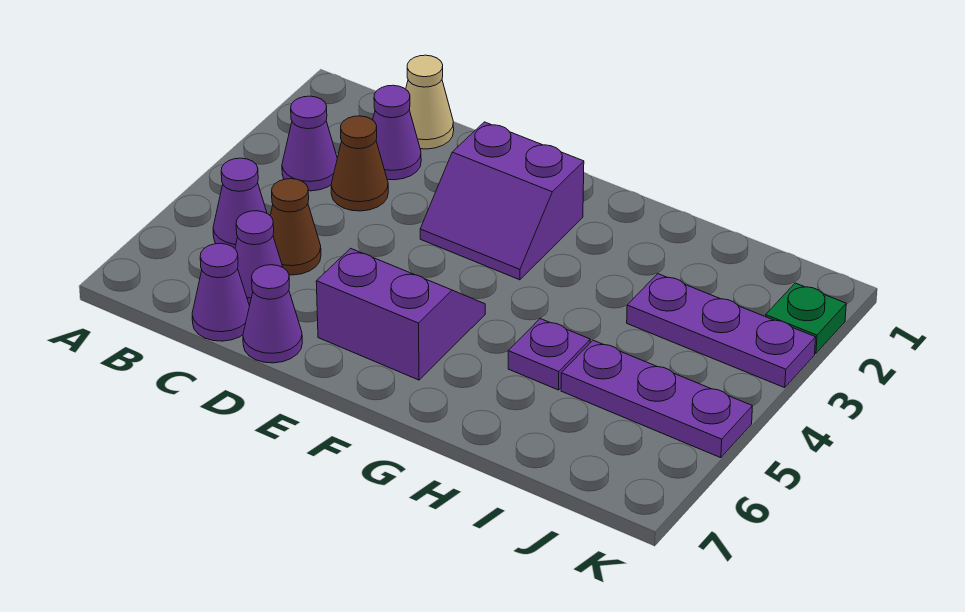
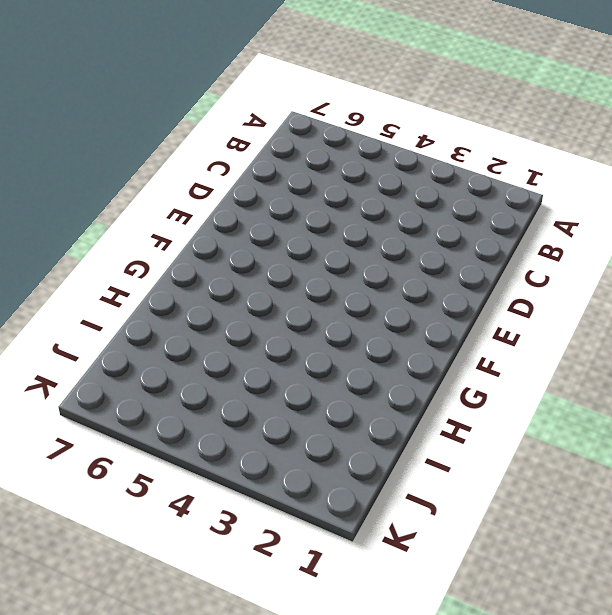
none -> purple 1x1 cone [282,96,337,191]
none -> purple 1x1 cone [213,158,267,248]
none -> tan 1x1 cone [406,55,454,149]

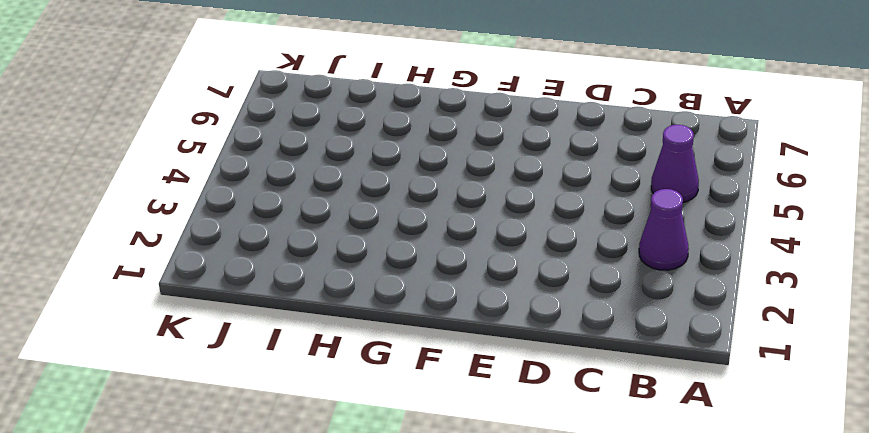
none -> tan 1x1 cone [406,55,454,149]
none -> purple 1x1 cone [373,85,421,180]
none -> brown 1x1 cone [331,116,388,211]

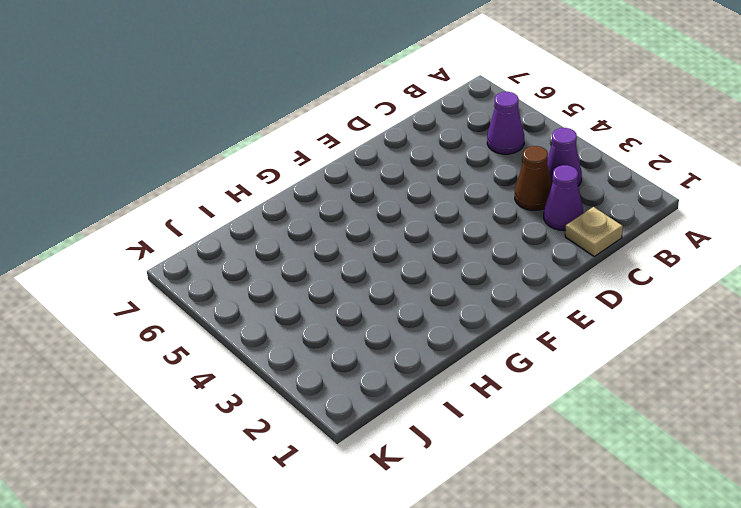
tan 1x1 plate [565,207,623,257] -> tan 1x1 cone [406,55,454,149]
none -> brown 1x1 cone [270,179,321,275]
none -> purple 1x1 cone [235,211,283,306]
none -> purple 1x1 cone [192,243,249,341]

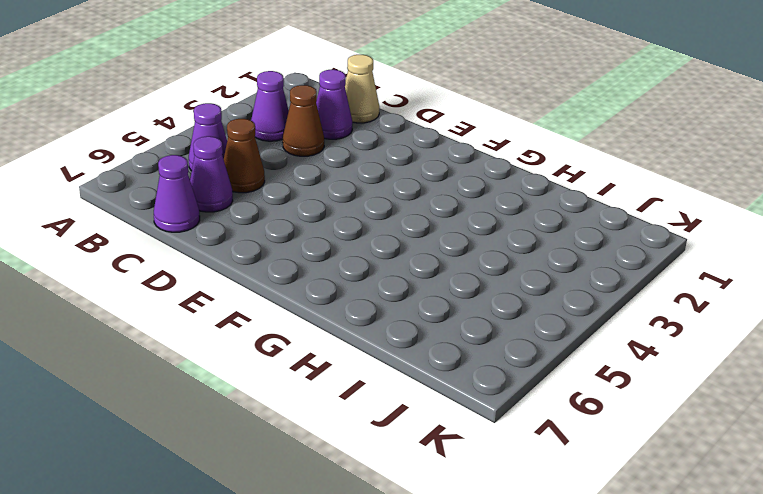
none -> purple 1x1 cone [243,265,302,363]
none -> purple 2x2 slope [420,122,584,280]
none -> purple 2x2 slope [316,248,485,380]

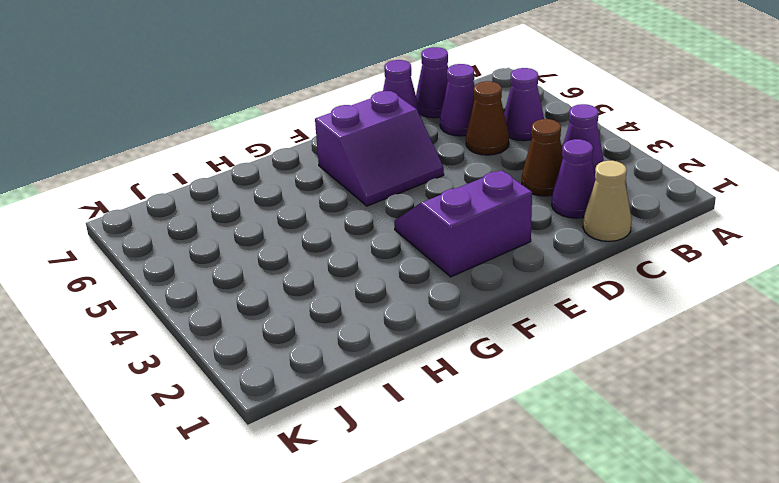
none -> purple 1x1 plate [508,319,590,390]
none -> purple 1x3 plate [627,274,816,388]
none -> purple 1x3 plate [561,340,752,458]

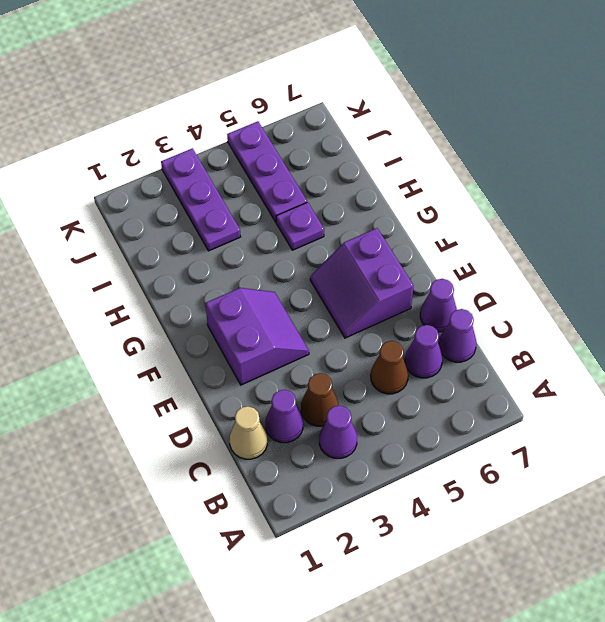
none -> purple 1x1 cone [213,158,267,248]
none -> green 1x1 plate [766,283,846,354]

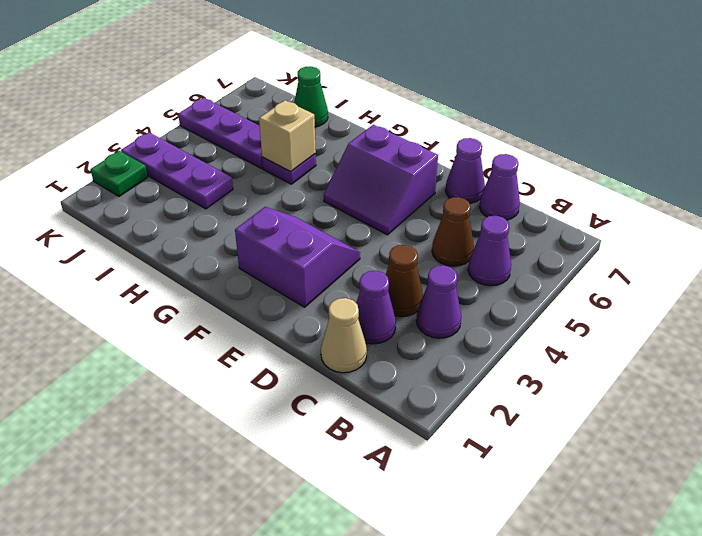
tan 1x1 brick [259,100,316,171] -> none
green 1x1 cone [294,67,328,127] -> none
none -> purple 1x1 cone [235,211,283,306]

